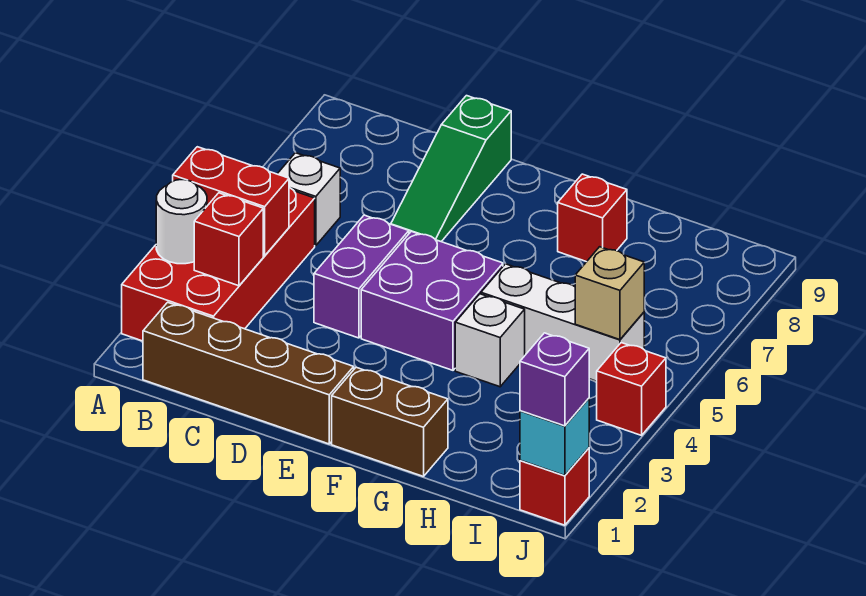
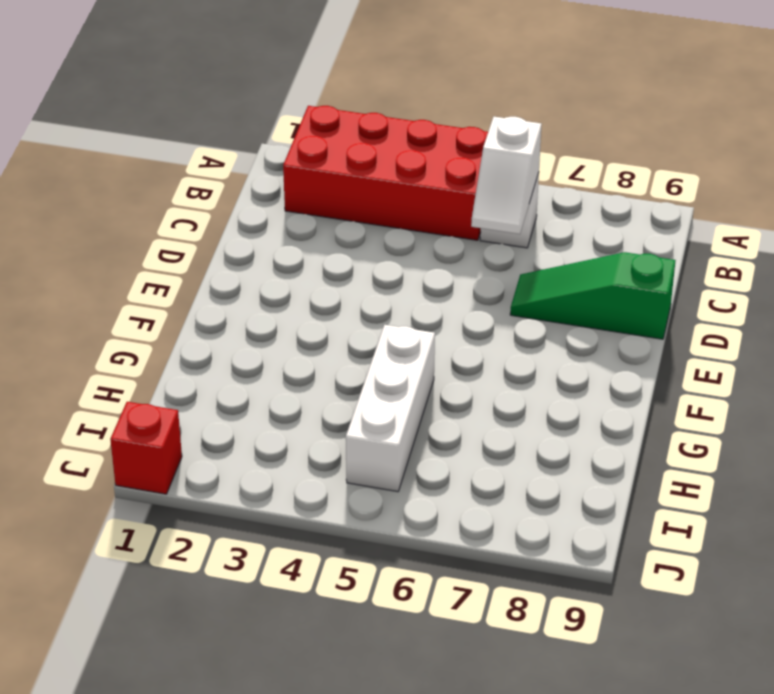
white 1x2 slope [471,117,542,234] -> none
none -> brown 1x4 brick [143,302,354,444]
none -> purple 1x2 brick [314,215,409,338]
none -> purple 2x2 brick [361,231,503,370]

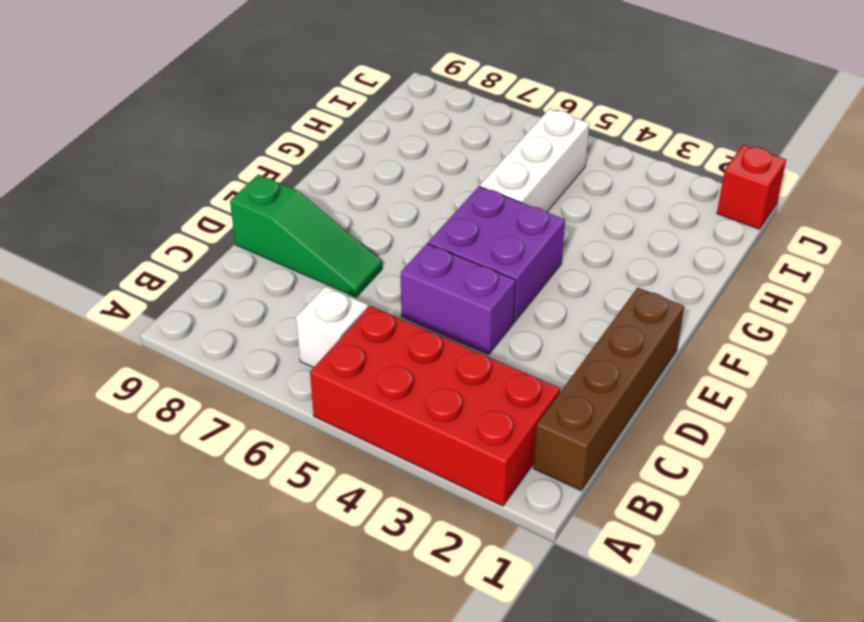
none -> brown 1x2 brick [332,367,448,477]
none -> white 1x1 brick [455,294,525,387]
none -> red 1x1 brick [558,174,627,262]

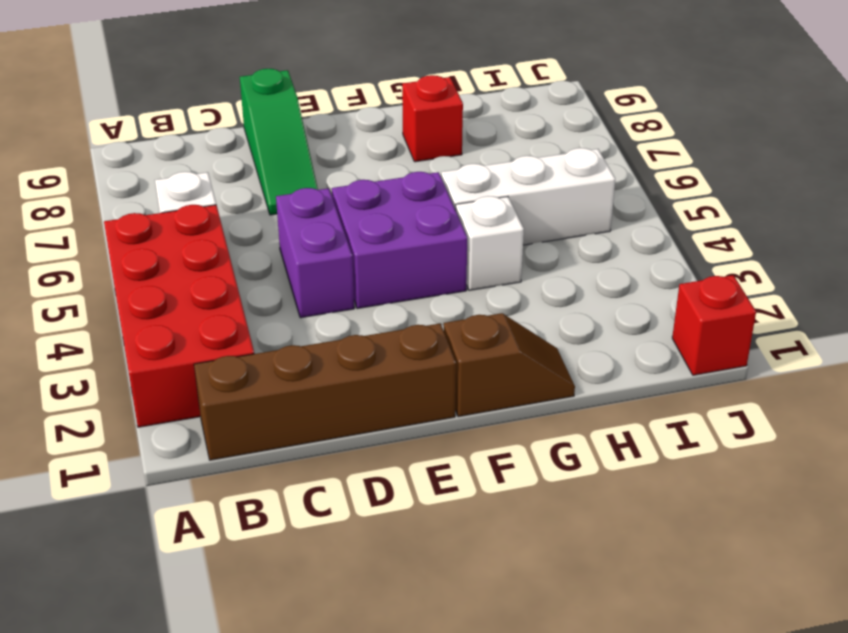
brown 1x2 slope [444,313,575,417] -> brown 1x2 brick [332,367,448,477]
none -> red 1x1 brick [597,343,666,435]
none -> white 1x1 round brick [156,180,207,264]
none -> red 1x2 brick [173,147,289,256]

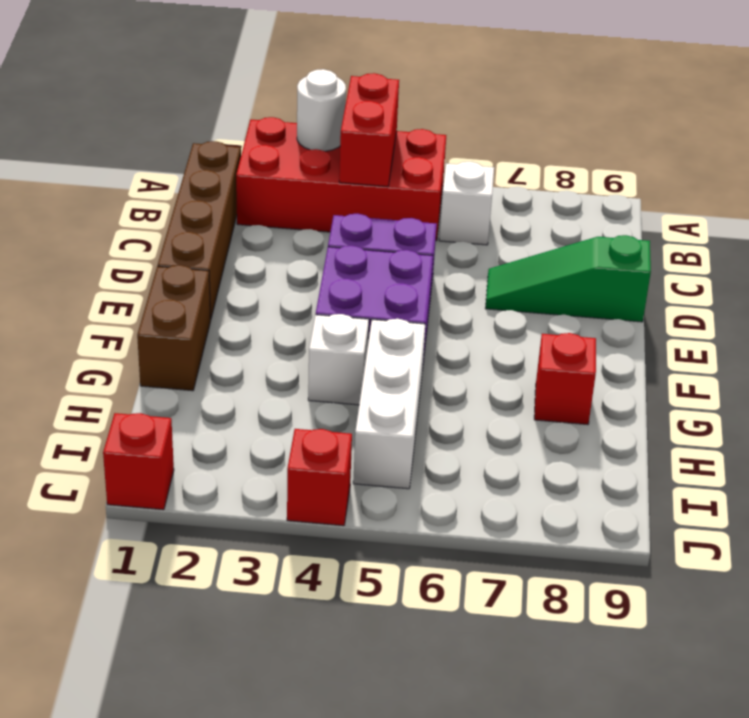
none -> red 1x1 brick [194,193,263,286]
none -> tan 1x1 brick [575,247,644,340]
none -> cyan 1x1 brick [520,398,589,476]

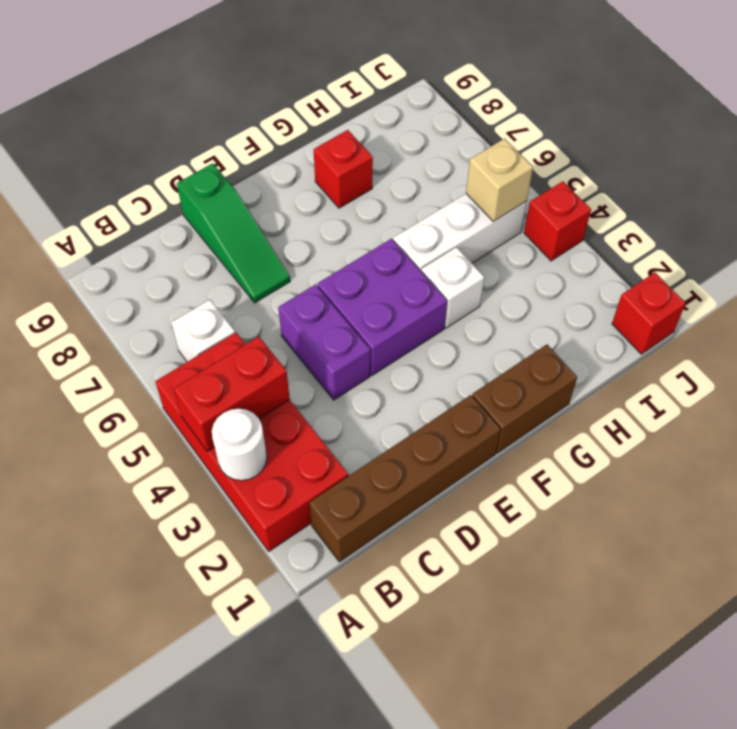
none -> red 1x1 brick [194,193,263,286]
none -> cyan 1x1 brick [520,398,589,476]
none -> purple 1x1 brick [520,333,589,426]

